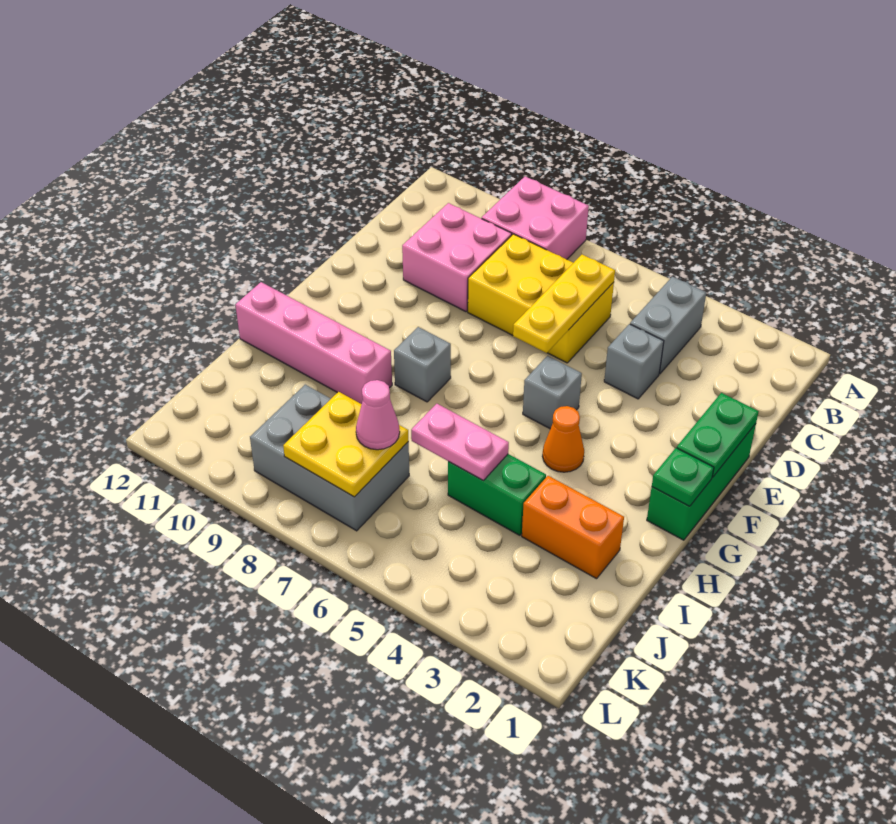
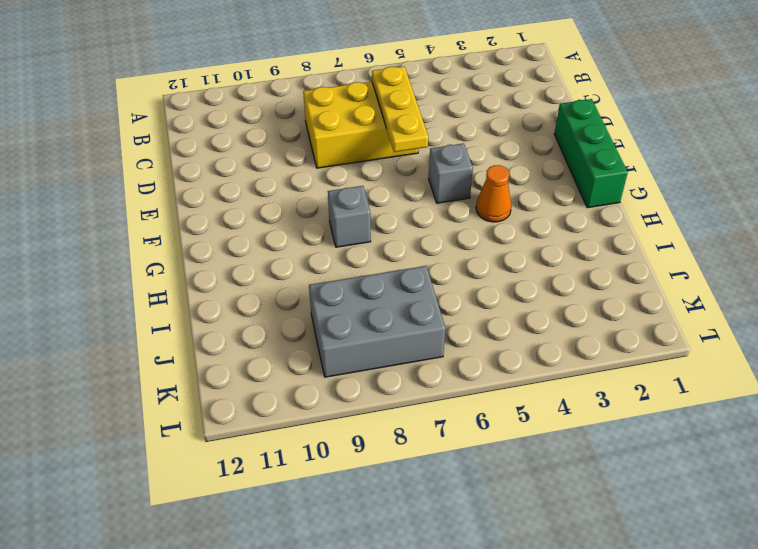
none -> pink 2x2 brick [482,176,589,259]
none -> grey 1x2 brick [630,277,706,374]
none -> pink 2x2 brick [402,203,512,312]

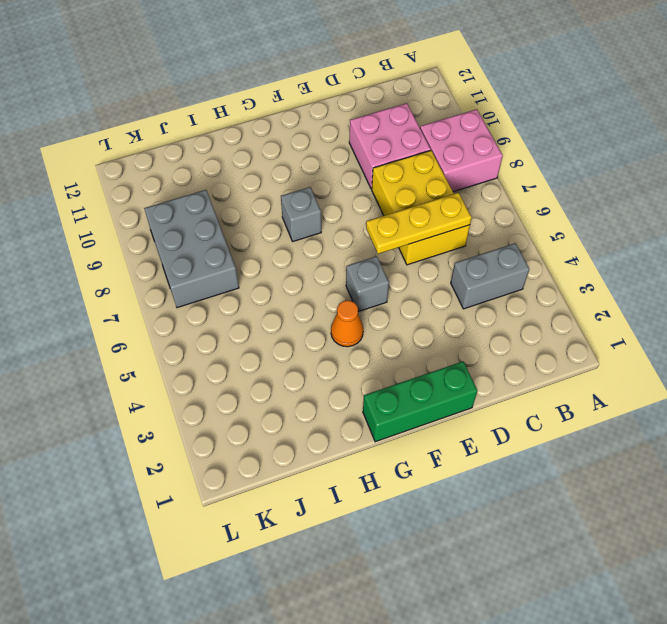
none -> grey 1x1 brick [604,324,664,399]
none -> pink 1x4 brick [235,282,392,404]
none -> orange 1x2 brick [522,476,624,579]

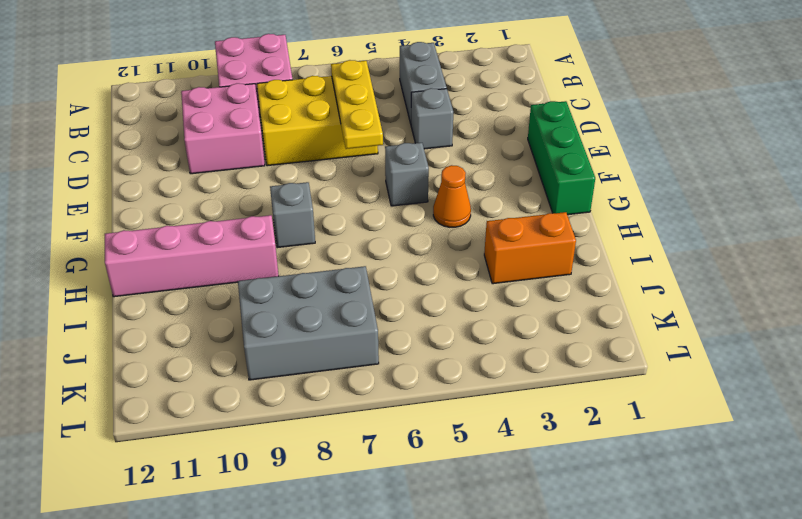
none -> green 1x2 brick [448,454,546,535]
none -> green 1x2 plate [677,393,759,477]
none -> green 1x1 plate [652,448,714,506]

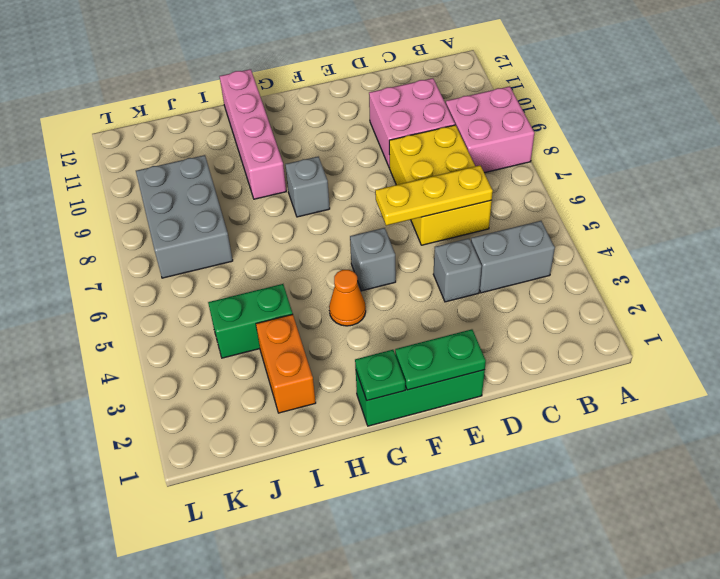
green 1x2 brick [208,284,293,358] -> green 1x2 brick turned to [448,454,546,535]
none -> pink 1x2 plate [411,404,509,480]
none -> yellow 2x2 plate [283,392,409,497]
none -> pink 1x1 cone [356,380,400,450]

